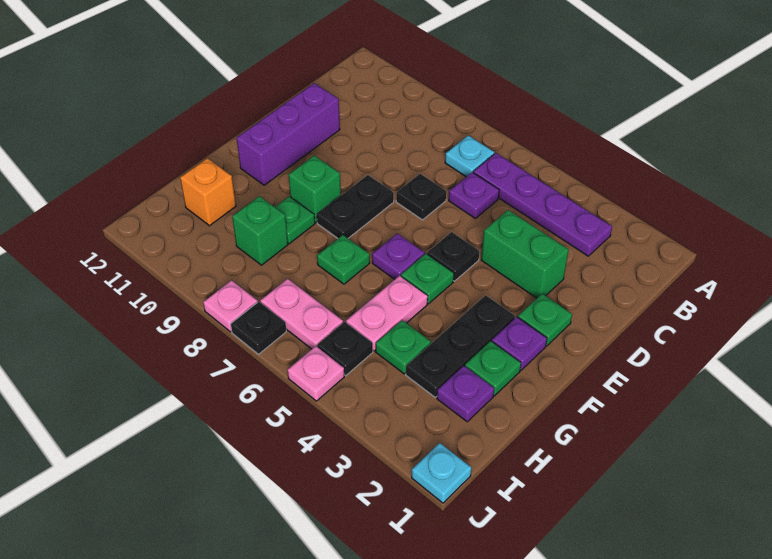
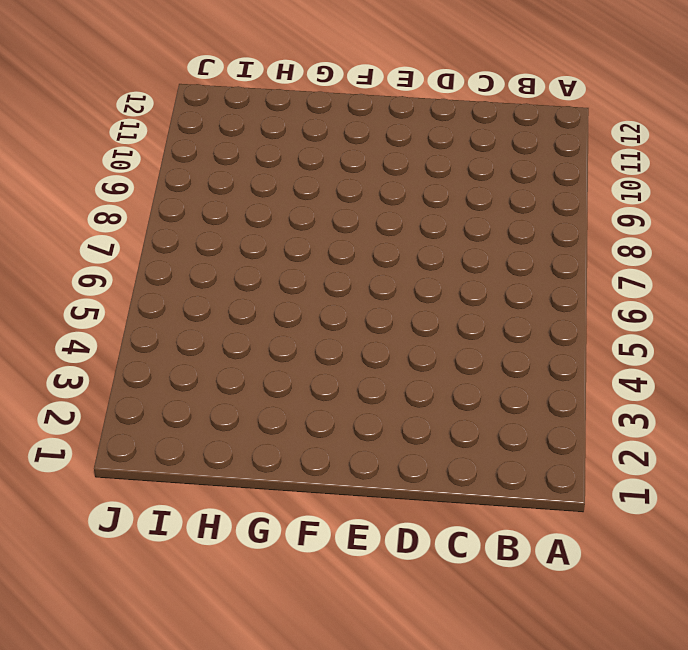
none -> purple 1x4 plate [473,153,612,256]
none -> cyan 1x1 plate [445,135,495,177]
none -> purple 1x1 plate [449,172,499,218]

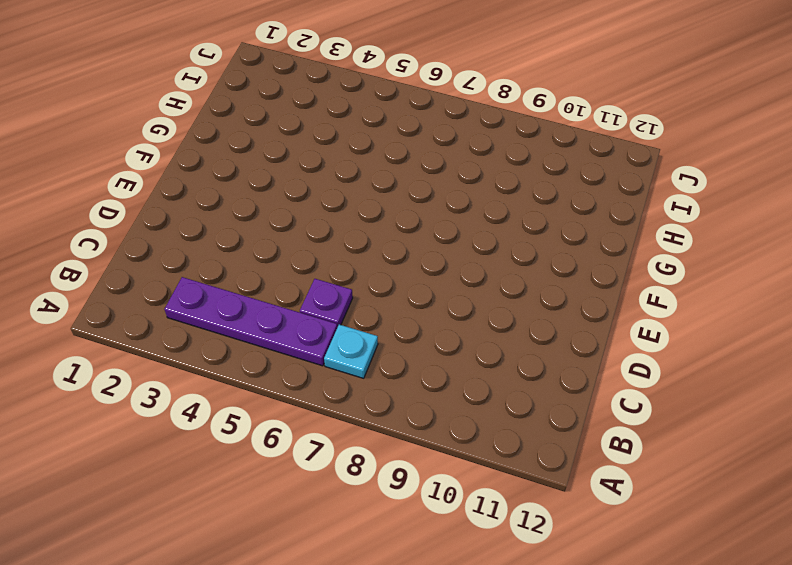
none -> green 1x2 brick [481,210,569,298]
none -> black 1x1 plate [396,174,447,220]
none -> purple 1x3 brick [237,83,340,185]

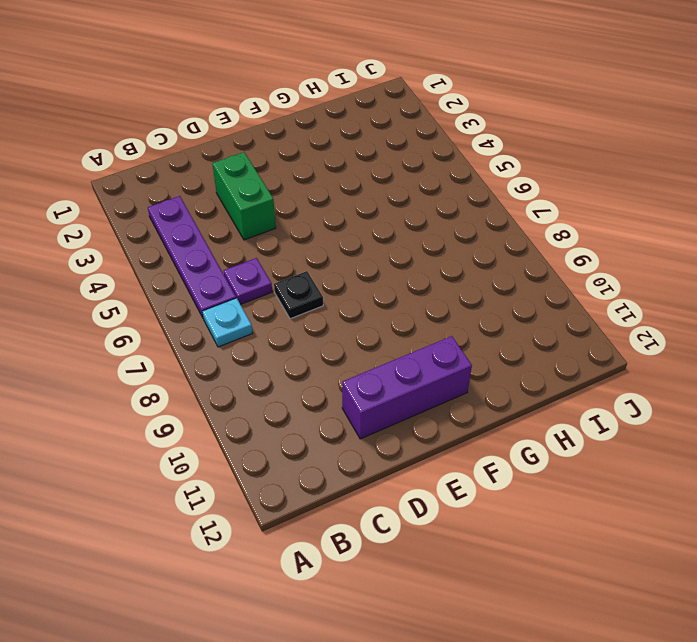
none -> green 1x1 plate [518,294,572,346]
none -> black 1x1 plate [427,232,479,281]
none -> black 1x2 plate [317,175,394,238]

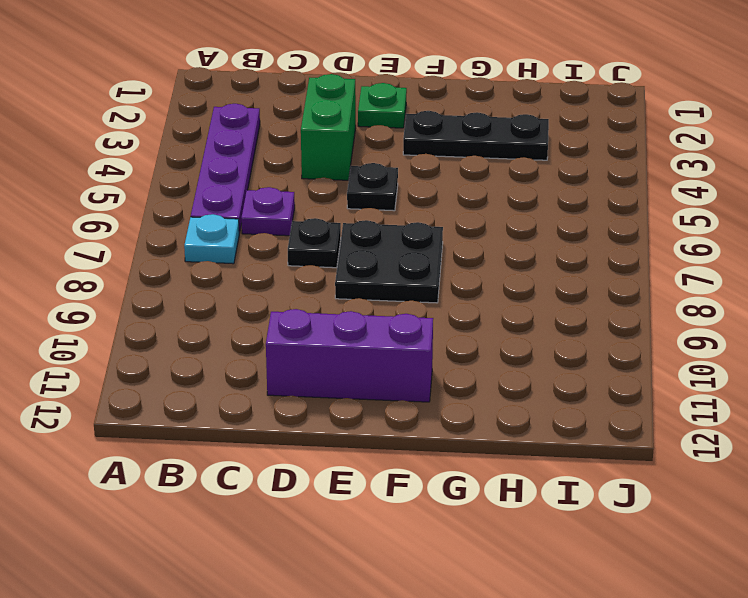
black 2x2 plate [335,220,443,303] -> black 1x2 plate [317,175,394,238]
none -> purple 1x1 plate [492,317,547,370]
none -> green 1x1 plate [401,254,454,304]
none -> purple 1x1 plate [372,233,425,279]

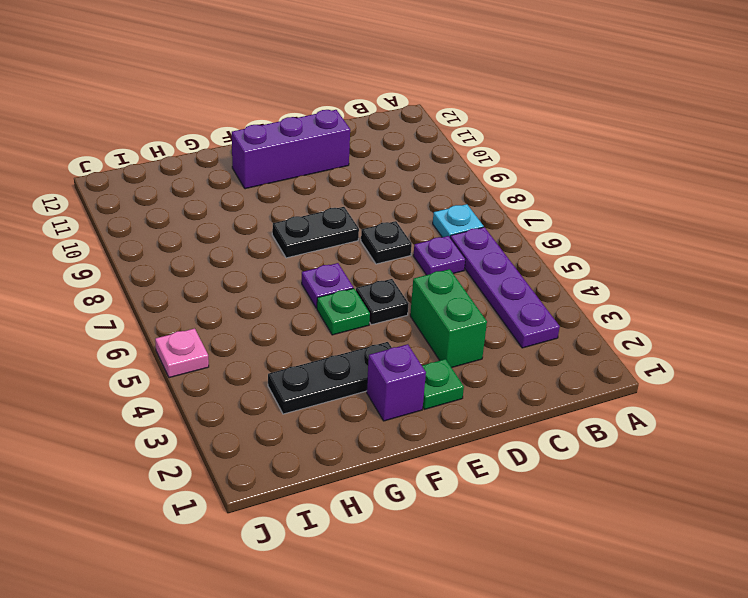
purple 1x1 brick [367,344,426,421] -> purple 1x1 plate [492,317,547,370]
none -> green 1x1 brick [289,155,341,223]
none -> green 1x1 plate [465,341,521,396]
none -> pink 1x2 plate [346,275,428,351]

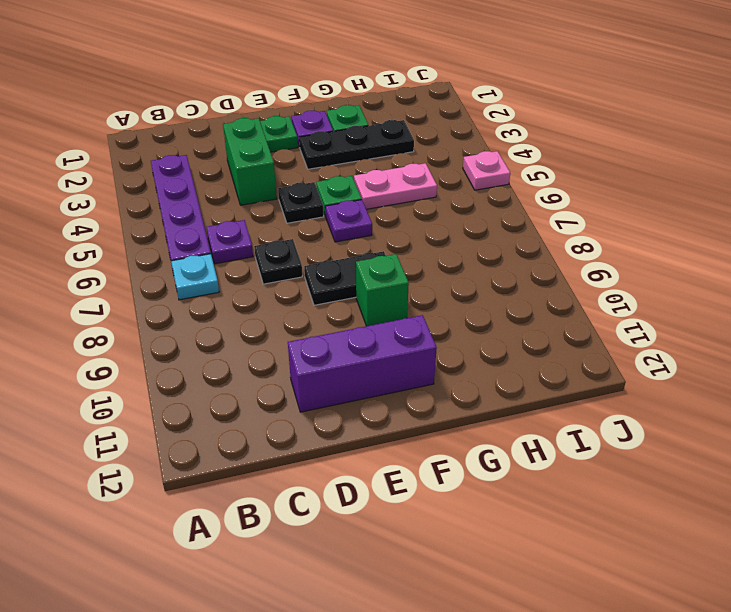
none -> green 1x1 plate [317,235,370,284]
none -> green 1x1 plate [275,196,315,244]
none -> purple 1x1 plate [437,366,494,422]

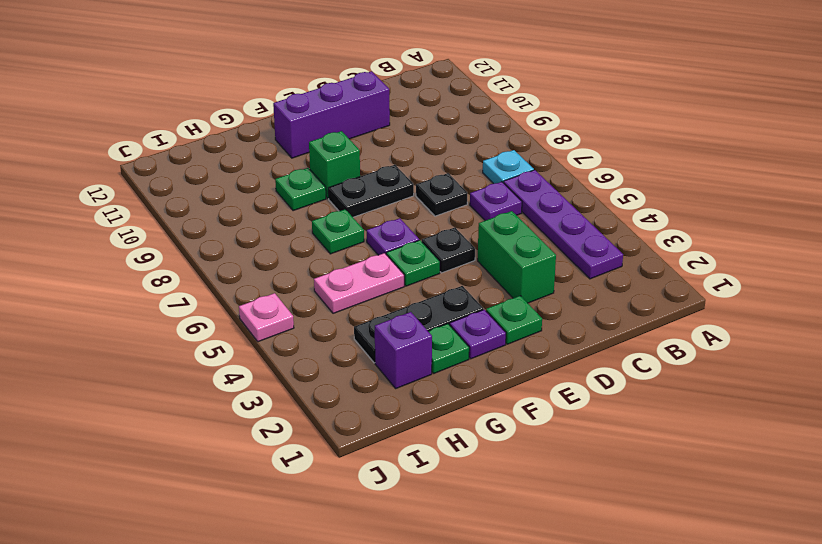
purple 1x1 brick [375,312,432,388] -> purple 1x1 plate [437,366,494,422]
none -> green 1x1 plate [376,320,431,374]
none -> green 1x1 brick [232,196,288,265]
none -> orange 1x1 brick [180,158,236,226]

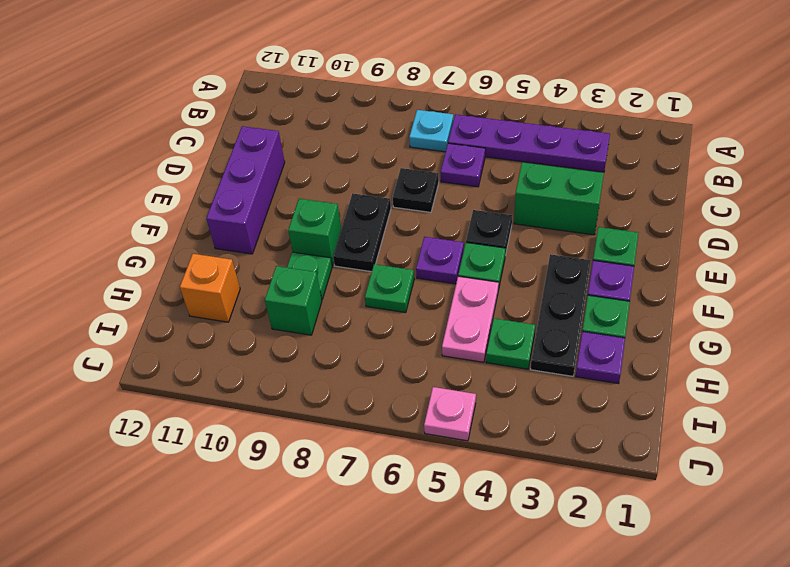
none -> black 1x1 plate [317,322,373,376]
none -> pink 1x2 plate [260,279,343,349]
none -> cyan 1x1 plate [412,443,471,503]

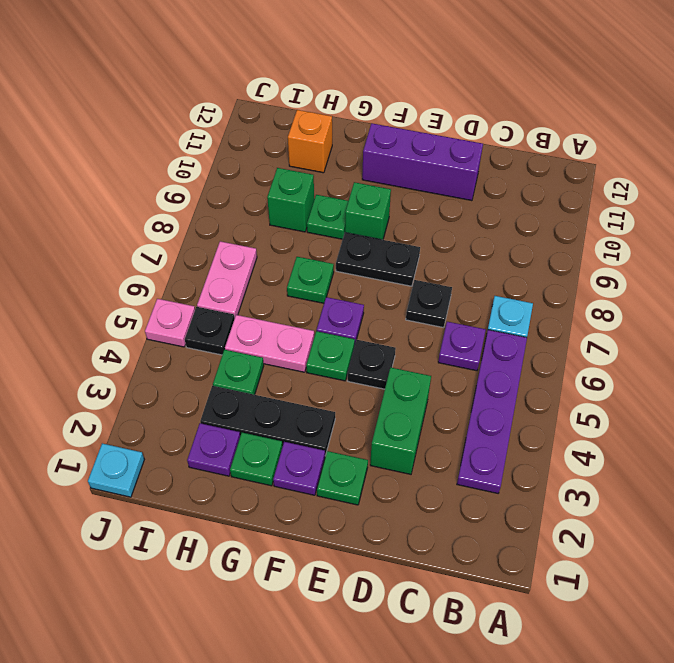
none -> black 1x1 plate [231,302,286,354]
none -> pink 1x1 plate [203,280,258,332]

